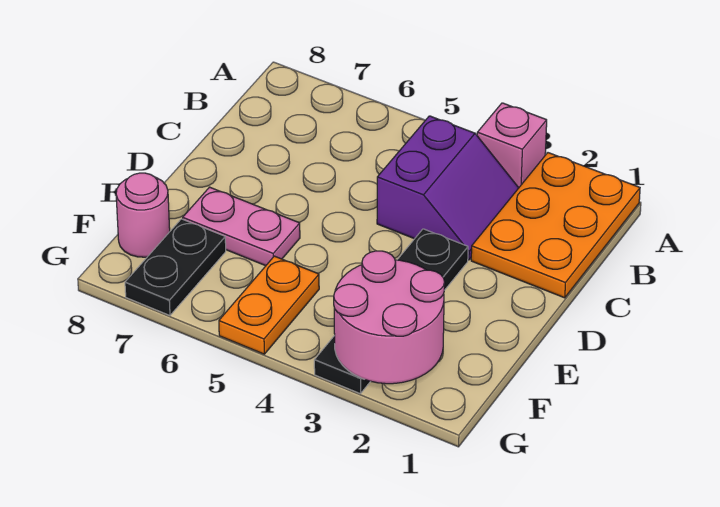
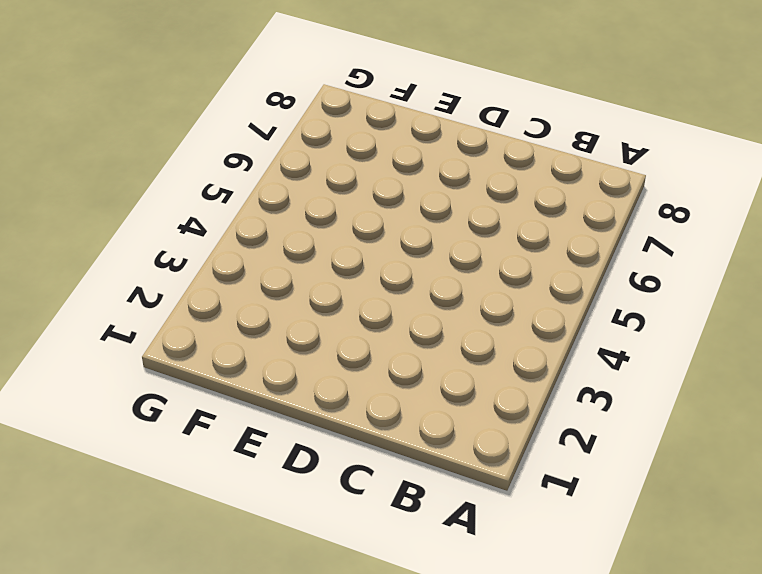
none -> orange 2x3 plate [471,153,640,298]
none -> pink 1x1 brick [477,103,547,188]

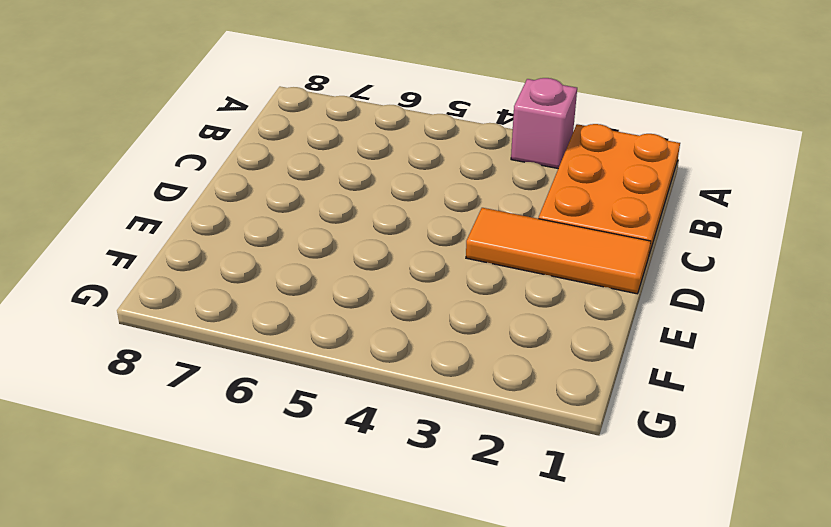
orange 1x3 tile [466,208,651,294] -> black 1x4 plate [314,229,468,394]
none -> purple 2x2 slope [377,116,518,260]
none -> pink 1x2 plate [183,187,300,266]

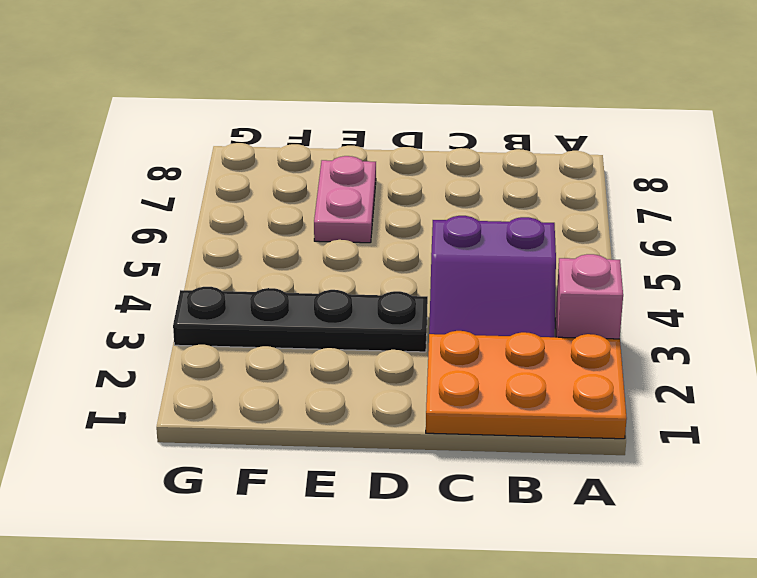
none -> orange 1x2 plate [219,256,319,354]
none -> black 1x2 plate [125,219,226,315]

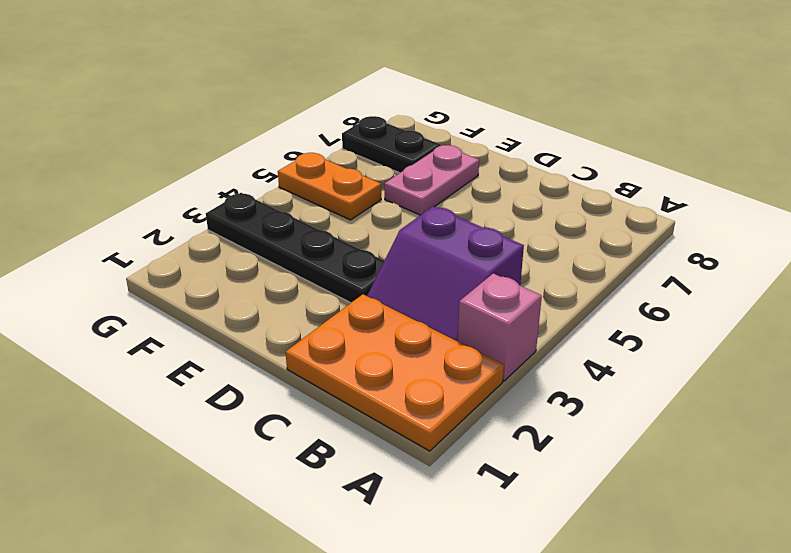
none -> pink 1x1 round brick [116,173,170,257]
none -> pink 2x2 round brick [334,251,445,384]

